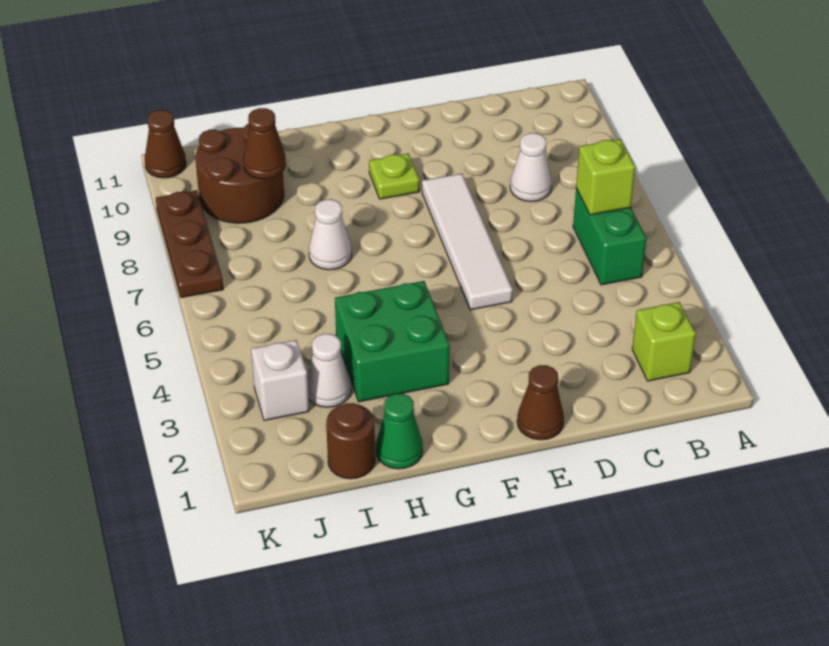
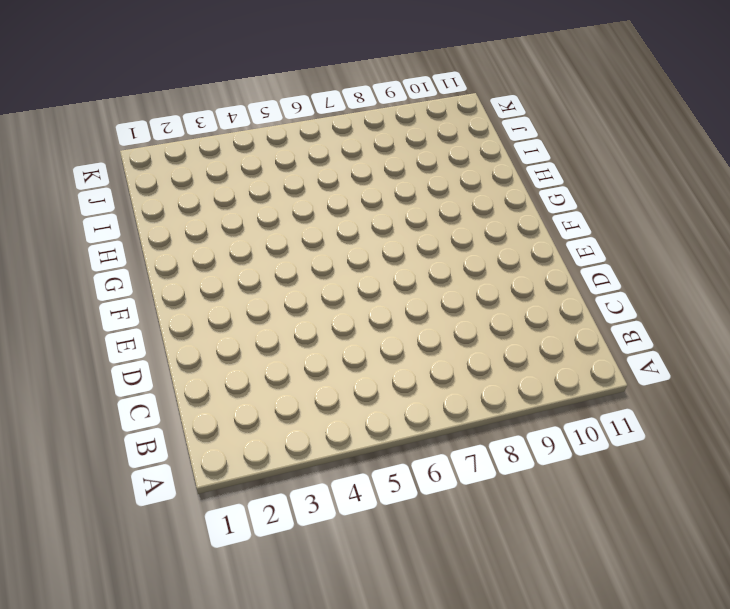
none -> lime 1x1 brick [632,302,696,381]
none -> green 1x2 brick [573,188,646,285]
none -> white 1x1 cone [510,133,552,202]

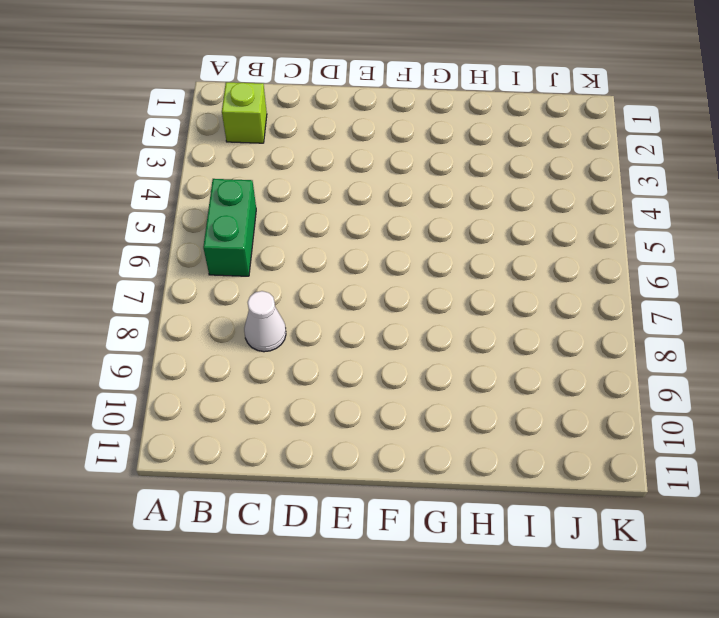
none -> brown 1x1 cone [517,365,564,440]
none -> white 1x4 tile [422,173,513,310]
none -> lime 1x1 plate [369,153,420,199]

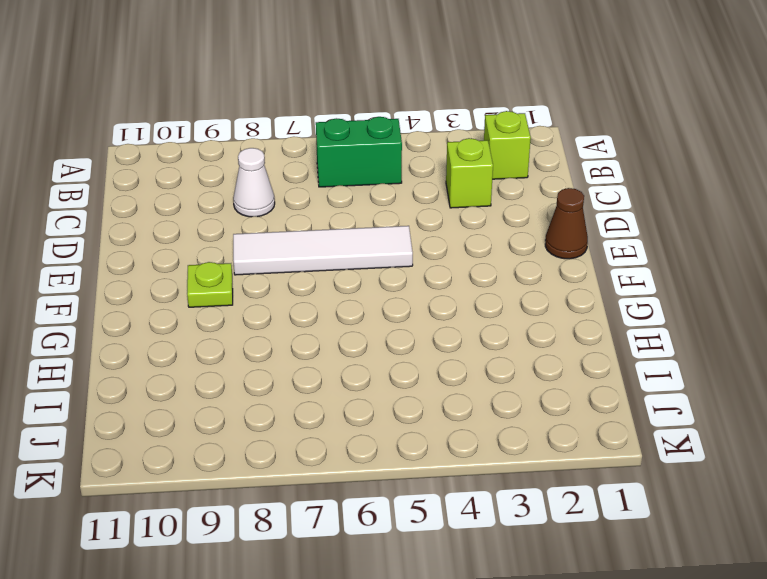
lime 1x1 brick [446,138,493,208] -> lime 1x1 brick moved to [576,139,635,215]
none -> green 2x2 brick [335,281,450,402]
none -> green 1x1 cone [376,394,423,469]
none -> white 1x1 cone [309,199,352,270]

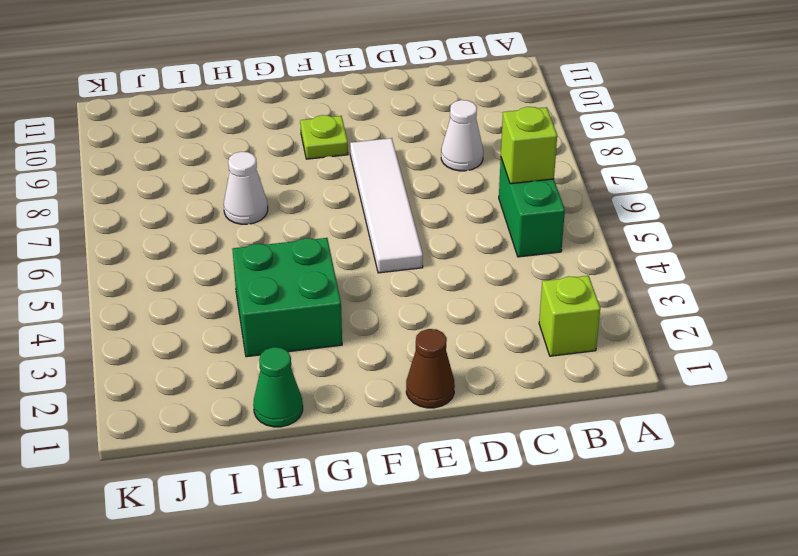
none -> brown 1x1 round brick [326,403,375,479]
none -> white 1x1 cone [307,334,351,407]
none -> brown 2x2 round brick [195,124,284,223]

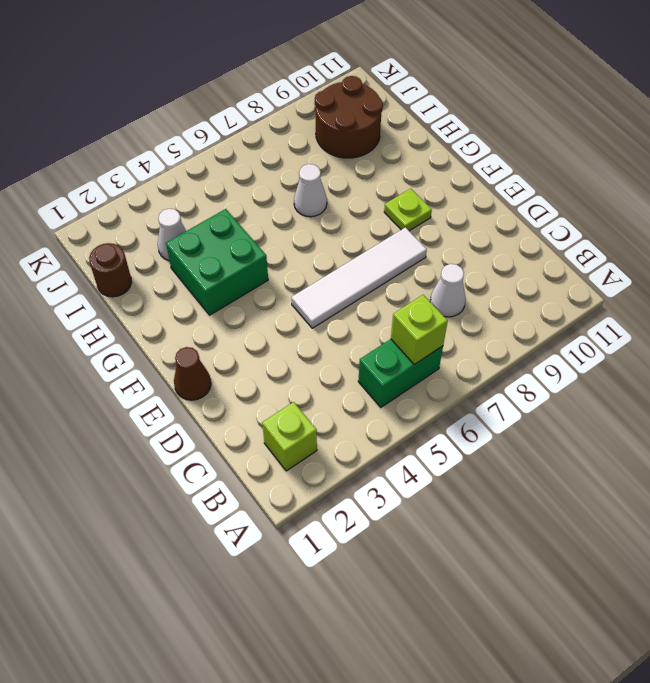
none -> green 1x1 cone [376,394,423,469]
none -> white 1x1 brick [251,340,309,421]
none -> brown 1x3 plate [156,190,223,298]

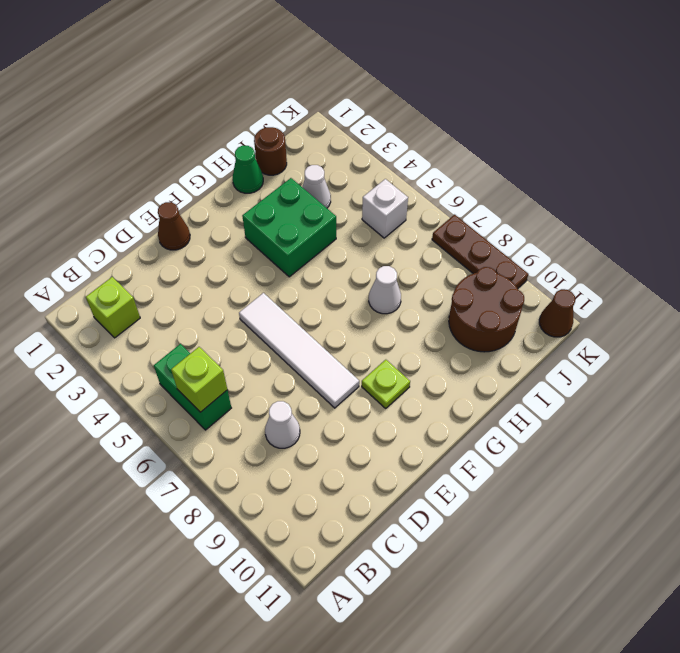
white 1x1 brick [362,179,408,238] -> white 1x1 brick moved to [251,340,309,421]
none -> brown 1x1 cone [243,108,286,179]

